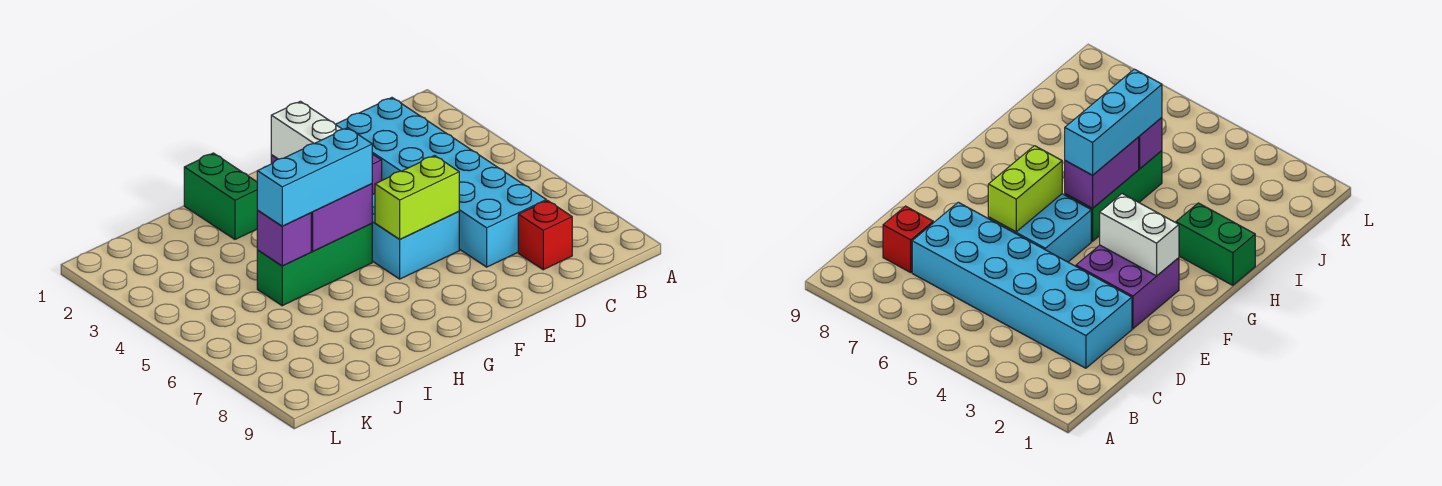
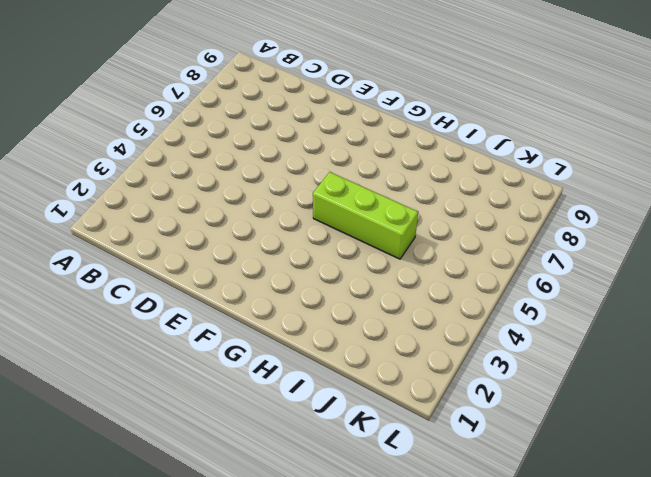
lime 1x3 brick [313,172,418,259] -> green 1x3 brick [257,223,372,306]
none -> cyan 2x6 brick [335,98,546,267]
none -> red 1x1 brick [518,201,572,270]

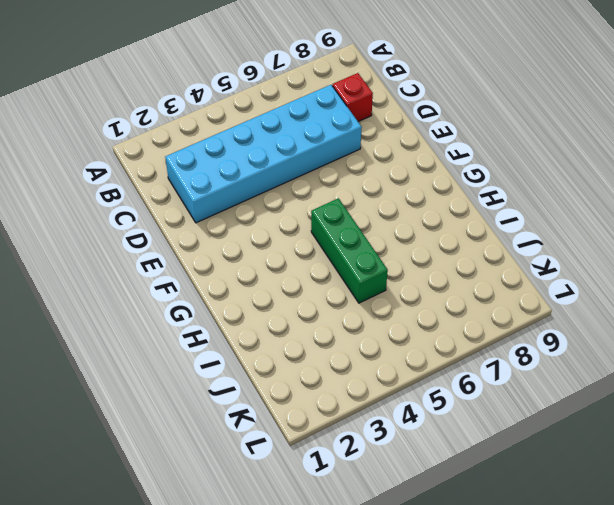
none -> purple 2x2 brick [1076,245,1179,329]
none -> cyan 2x2 brick [372,194,459,279]

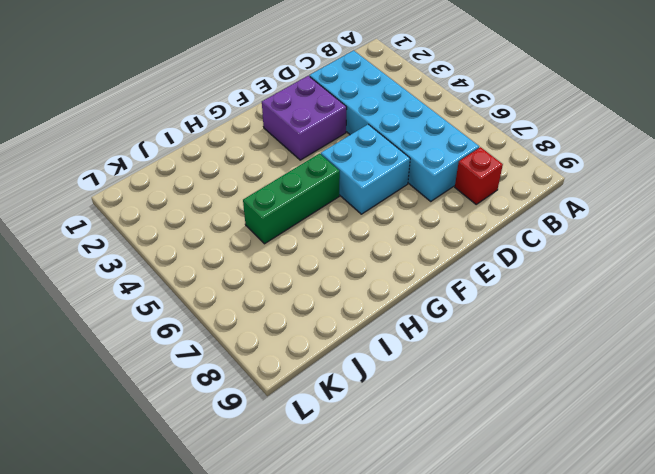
none -> green 1x2 brick [184,153,258,239]
none -> lime 1x2 brick [375,156,459,239]

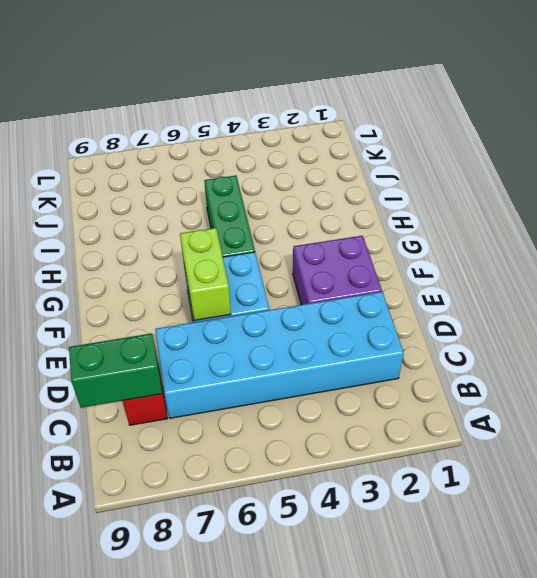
green 1x2 brick [69,333,162,408] -> green 1x2 brick moved to [184,153,258,239]
none -> white 1x2 brick [271,101,342,159]
none -> purple 1x2 brick [311,184,372,251]

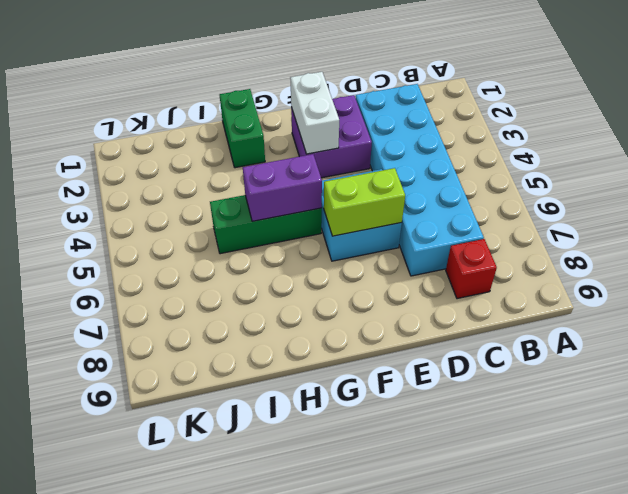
none -> purple 1x1 brick [257,211,311,266]
none -> cyan 1x3 brick [257,128,372,226]

